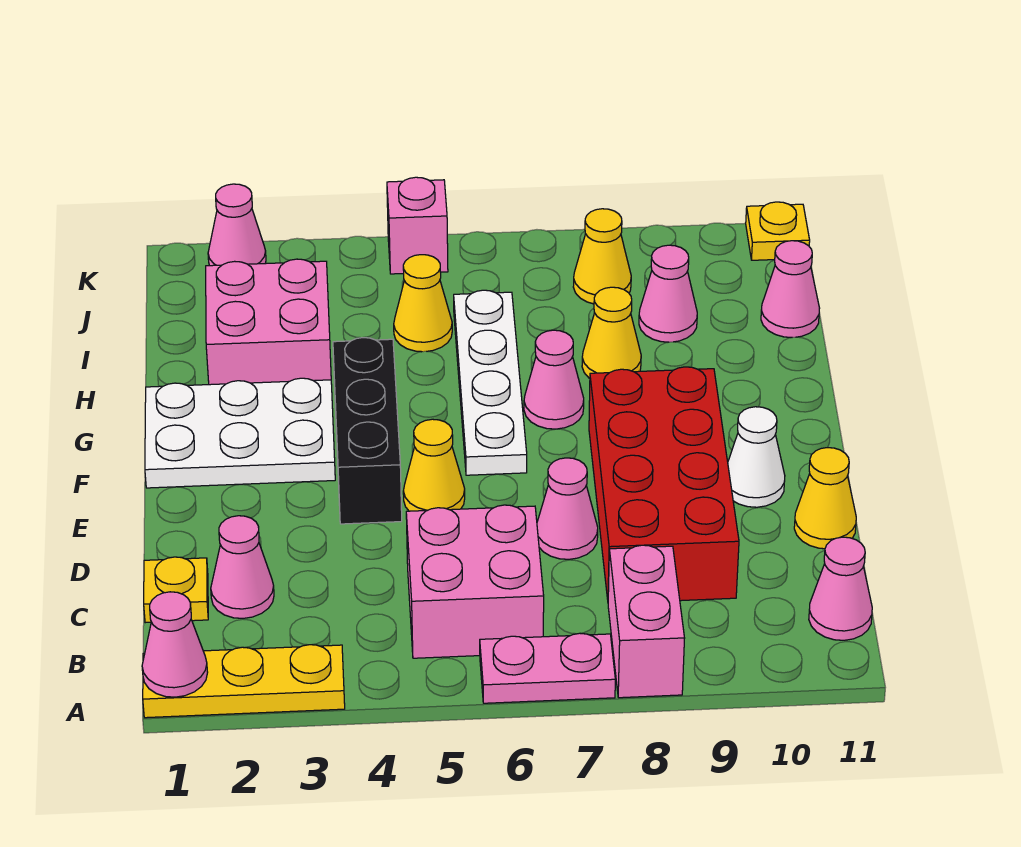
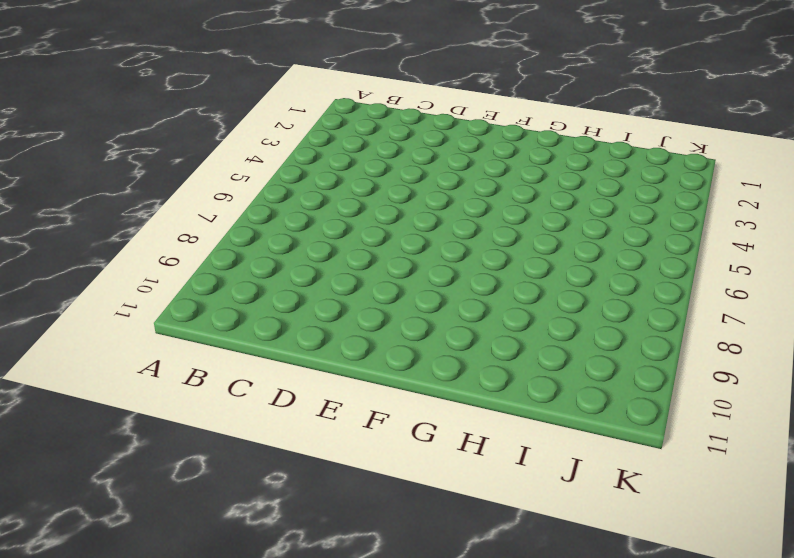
none -> yellow 1x3 plate [143,645,345,718]
none -> pink 1x2 plate [480,633,615,703]
none -> pink 1x2 brick [608,545,685,698]

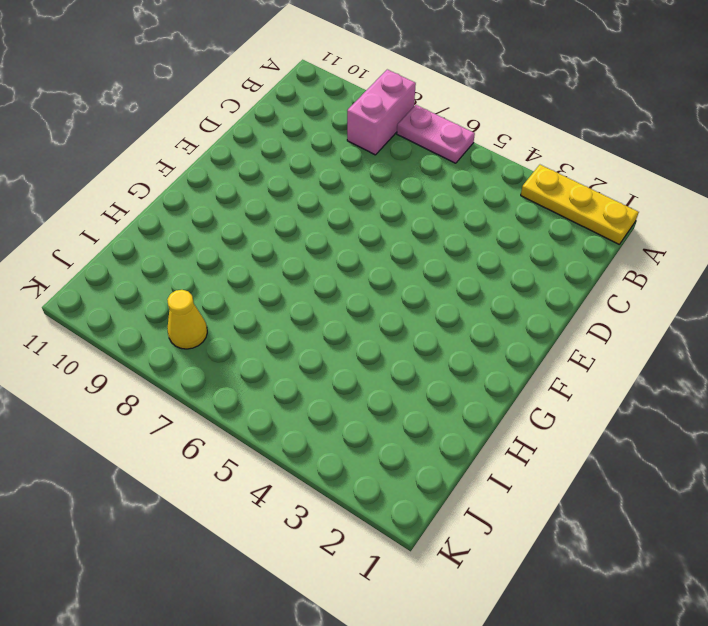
none -> pink 2x2 brick [406,505,544,658]
none -> pink 1x1 cone [809,537,872,640]
none -> yellow 1x1 plate [144,557,208,623]

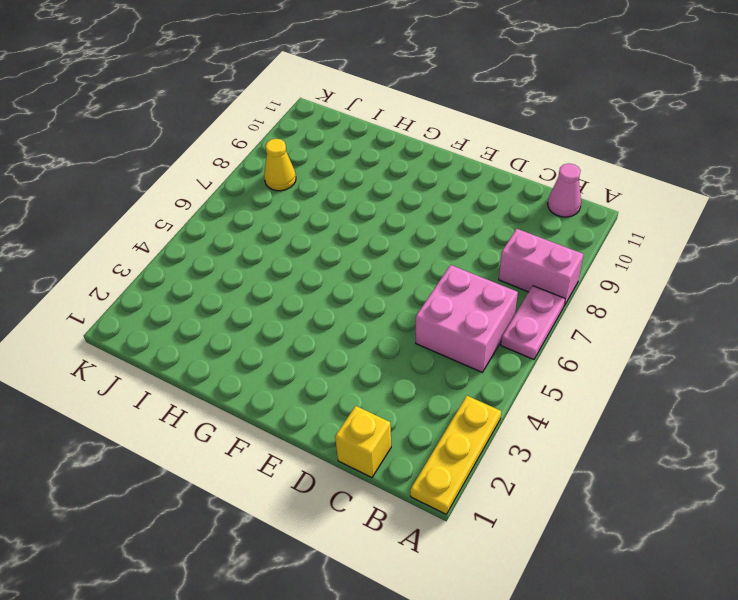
yellow 1x1 brick [335,406,391,478] -> yellow 1x1 plate [144,557,208,623]
none -> pink 1x1 cone [211,516,274,618]
none -> red 2x4 brick [589,367,739,601]
none -> pink 1x1 cone [537,458,598,559]

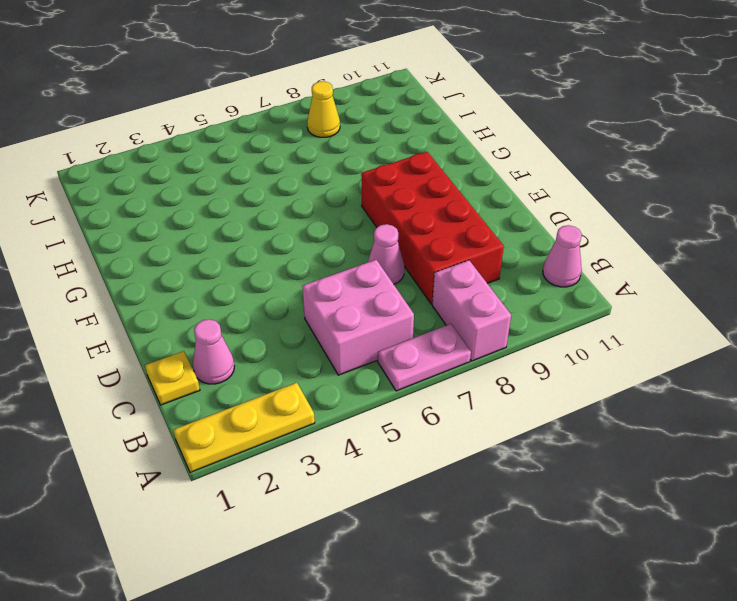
none -> yellow 1x1 cone [794,448,856,549]
none -> black 1x3 brick [333,338,402,524]
none -> yellow 1x1 cone [403,419,465,511]

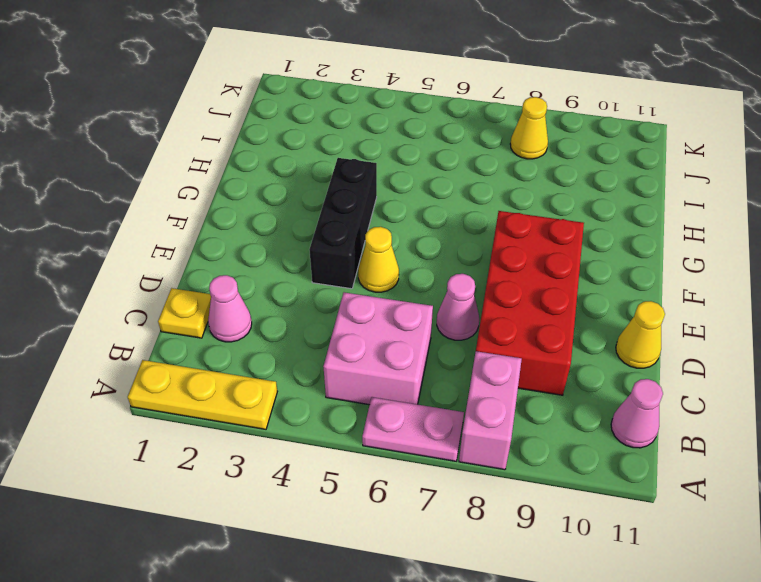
none -> white 1x1 cone [728,407,785,507]
none -> white 2x3 plate [145,378,335,488]
none -> white 1x4 plate [454,290,527,475]

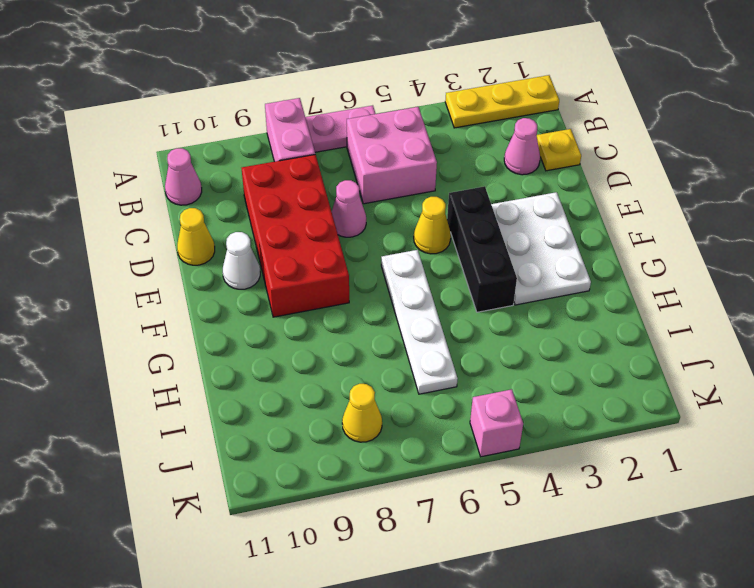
white 2x3 plate [491,192,591,305] -> white 2x3 plate turned to [145,378,335,488]
none -> pink 1x1 cone [524,330,584,429]
none -> pink 2x2 brick [206,259,331,385]
none -> yellow 1x1 cone [582,287,641,378]

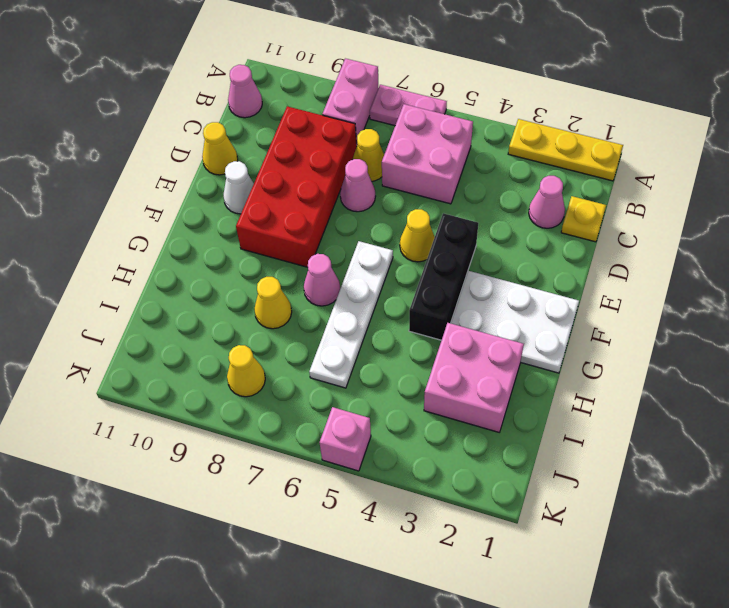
yellow 1x1 cone [353,129,384,181] -> yellow 1x1 cone moved to [394,255,452,352]
none -> pink 1x1 cone [639,245,697,342]
none -> pink 1x1 cone [761,241,820,338]
none -> pink 1x1 cone [208,184,266,266]

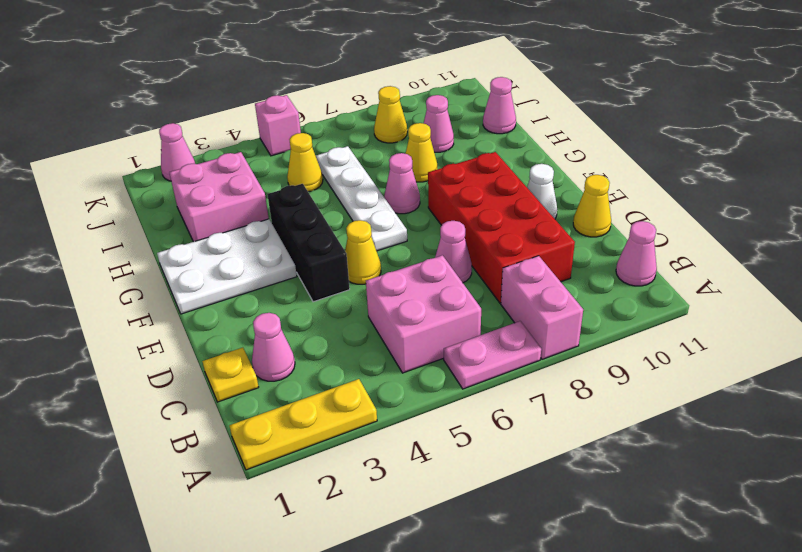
none -> yellow 1x1 plate [746,202,810,260]
none -> pink 1x1 cone [142,592,208,697]

